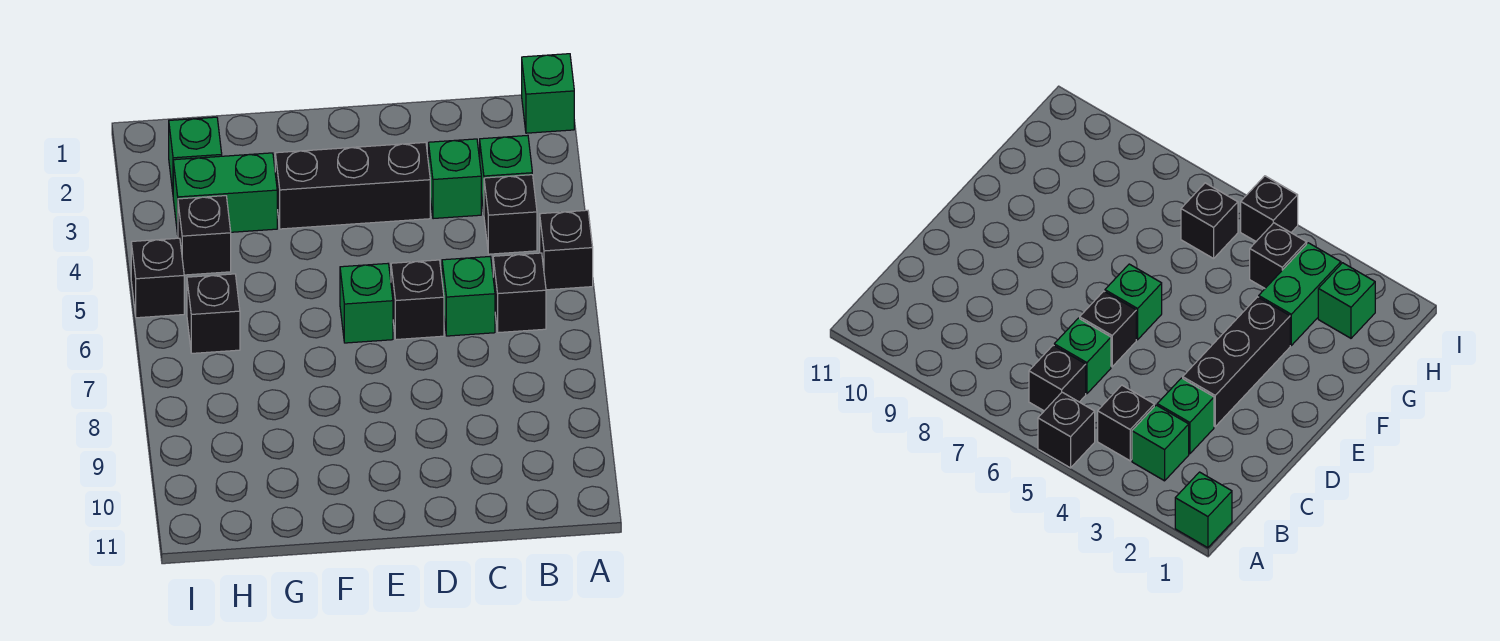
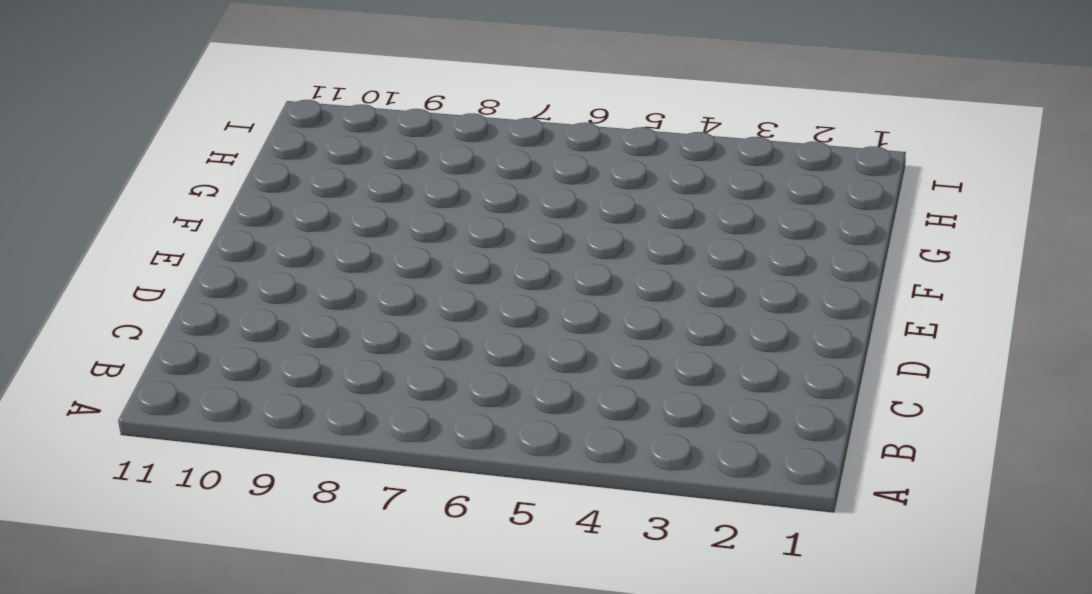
none -> green 1x1 brick [522,54,574,133]
none -> black 1x1 brick [540,210,593,290]
none -> green 1x1 brick [480,135,532,212]

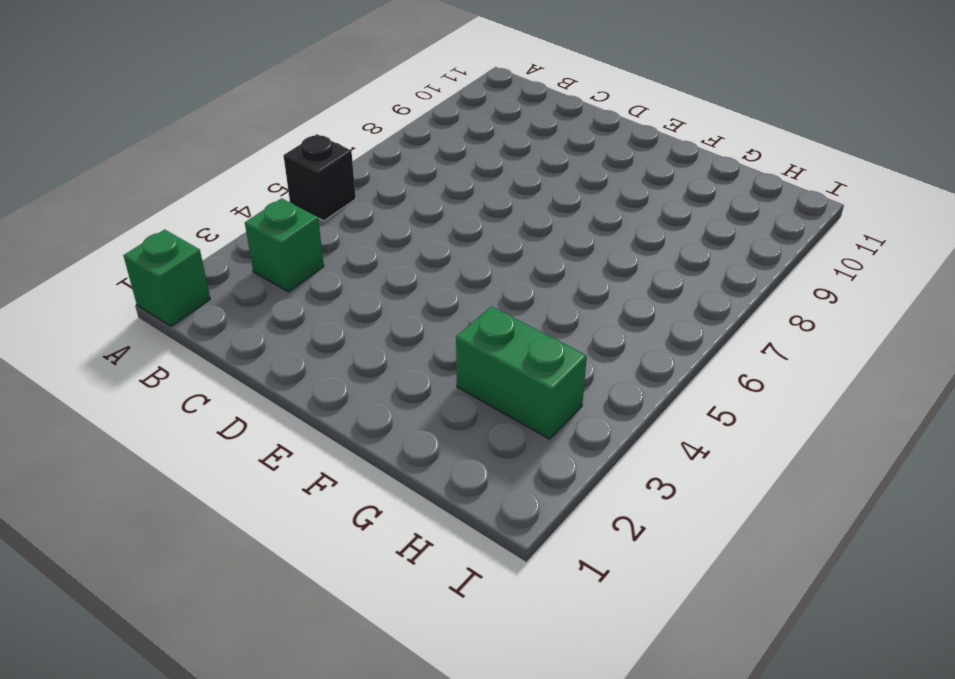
none -> black 1x1 brick [484,175,537,254]
none -> black 1x1 brick [493,253,546,333]
none -> green 1x1 brick [429,139,481,219]

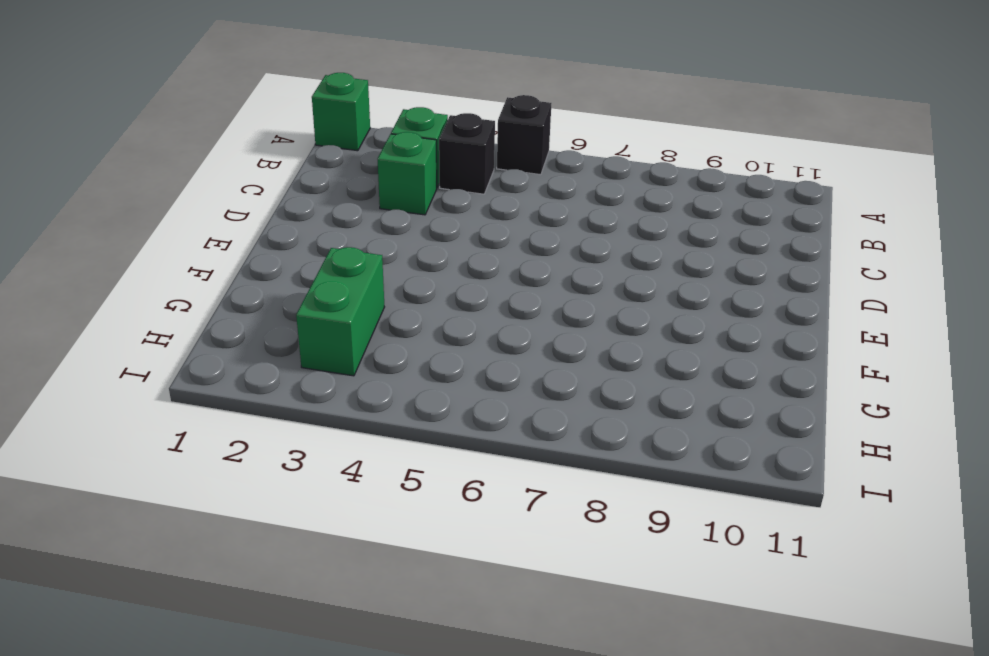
none -> black 1x1 brick [493,253,546,333]
none -> green 1x1 brick [442,257,495,336]
none -> black 1x3 brick [275,142,430,229]

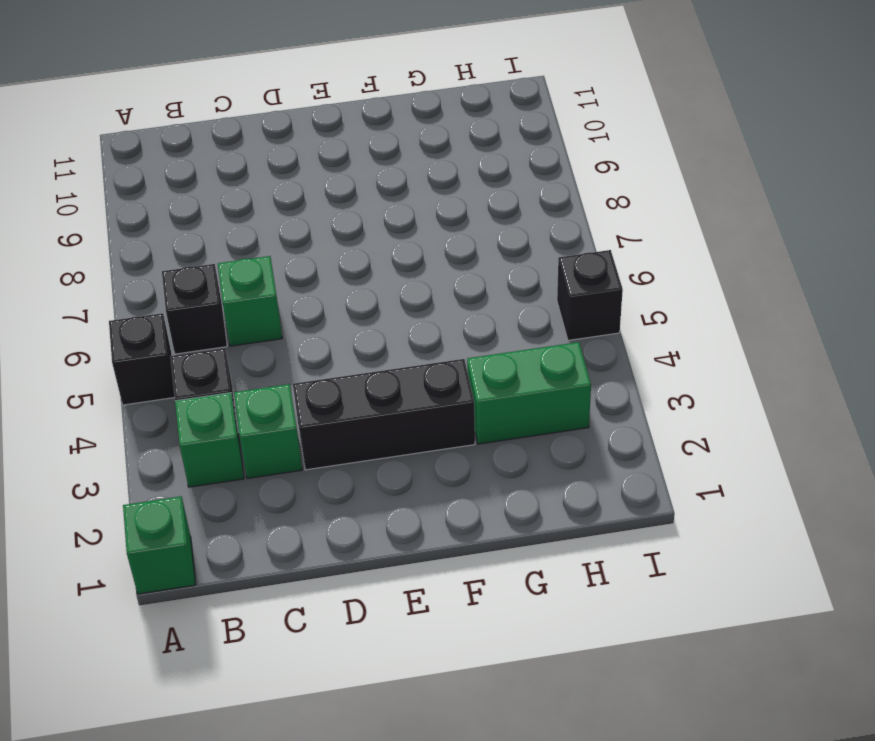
none -> black 1x1 brick [391,260,444,340]
none -> green 1x1 brick [340,264,393,343]
none -> green 1x1 brick [169,117,222,192]

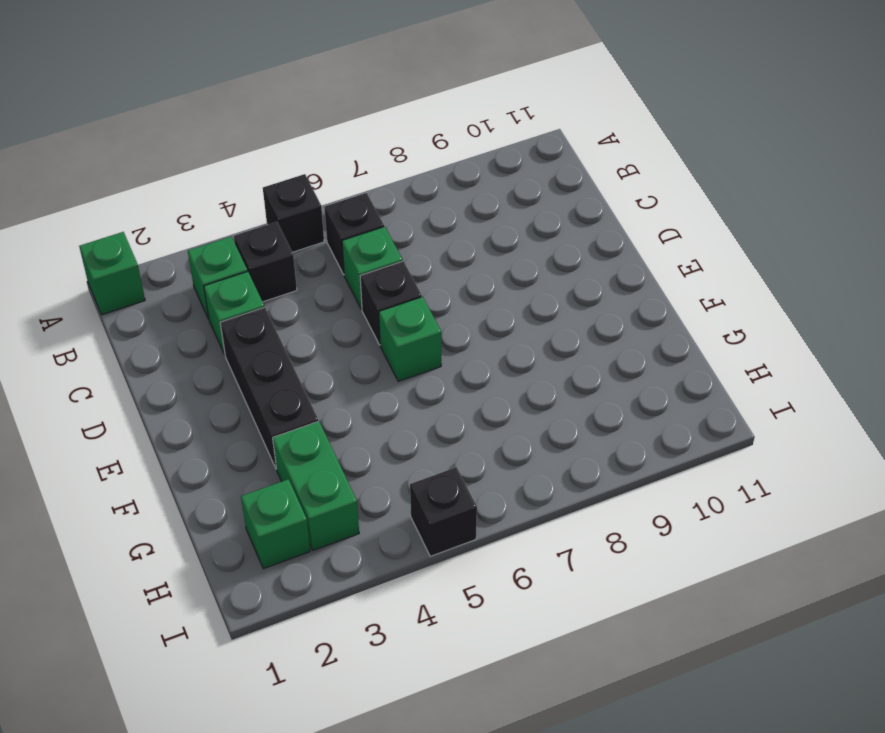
none -> black 1x1 brick [178,196,231,275]
none -> black 1x1 brick [187,274,240,353]

